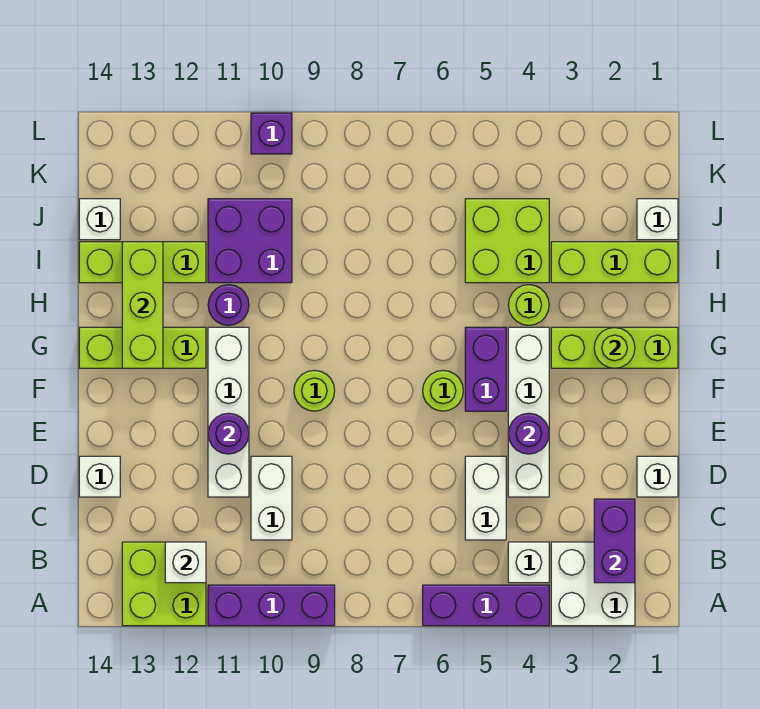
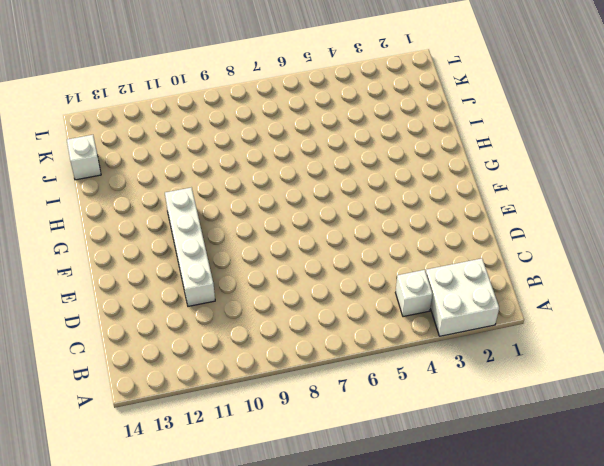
none -> purple 1x3 brick [423,585,549,626]
none -> purple 1x3 brick [208,585,335,626]
none -> lime 2x2 brick [122,542,206,626]
none -> white 1x2 brick [465,456,506,540]

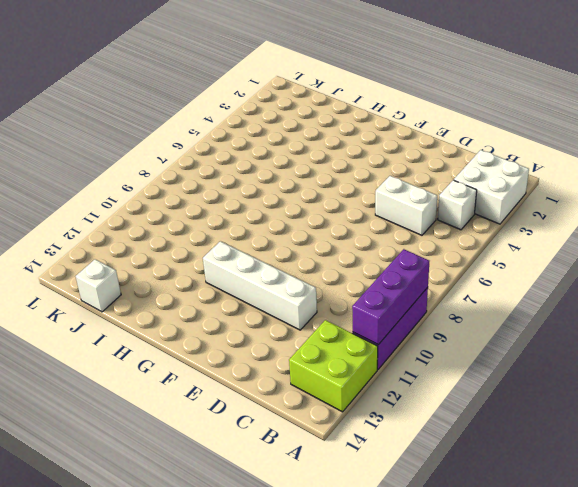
purple 1x3 brick [352,249,429,345] -> purple 1x3 brick moved to [423,585,549,626]
none -> white 1x2 brick [251,456,292,540]
none -> white 1x1 brick [637,456,678,497]
none -> white 1x4 brick [508,327,549,497]
none -> white 1x1 brick [79,456,120,497]

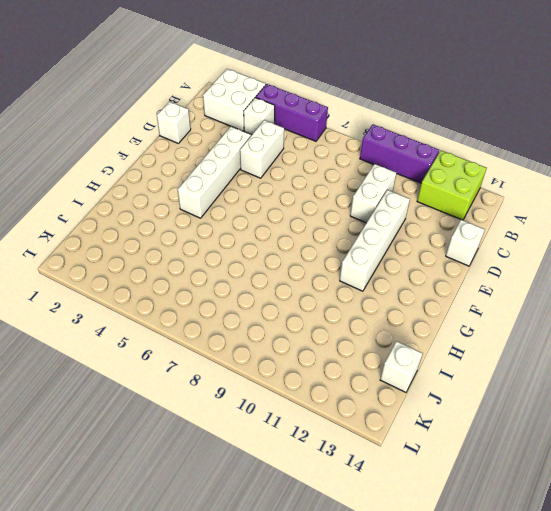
none -> purple 1x2 brick [465,327,506,411]
none -> lime 1x1 round brick [423,370,463,411]
none -> lime 1x1 round brick [294,370,335,411]
none -> lime 1x3 brick [551,327,678,368]

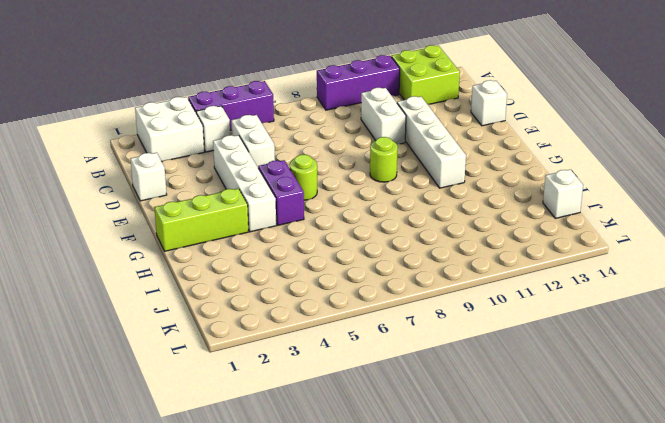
none -> lime 1x3 brick [79,327,206,368]
none -> lime 1x1 round brick [508,285,549,325]
none -> purple 1x1 round brick [208,285,249,325]
none -> lime 1x3 brick [551,242,678,283]

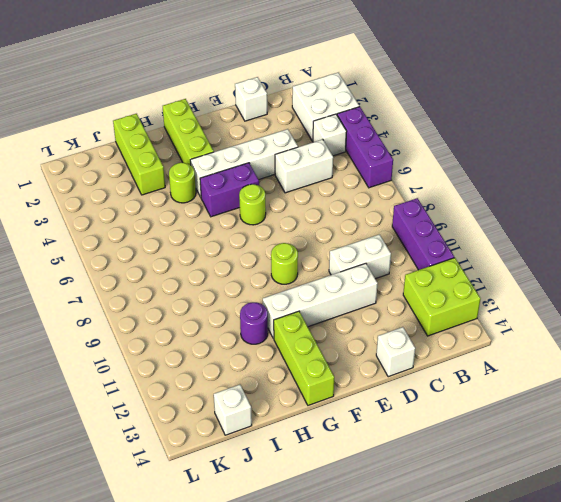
none -> lime 2x2 brick [465,199,549,283]
none -> purple 2x2 brick [208,199,292,283]
none -> lime 1x3 brick [79,242,206,283]
none -> white 1x1 brick [637,199,678,240]

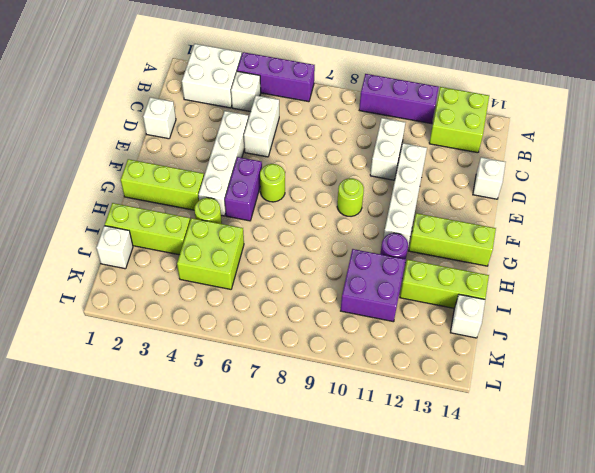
none -> purple 1x1 brick [251,113,292,154]
none -> purple 1x2 brick [594,499,635,583]
none -> white 1x1 brick [165,542,206,583]
none -> purple 1x1 round brick [508,413,549,454]

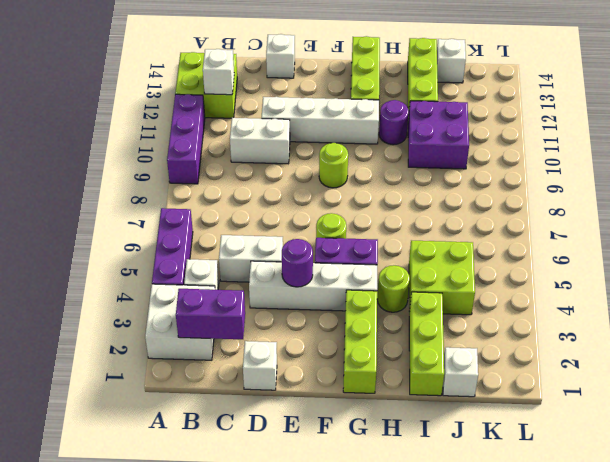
none -> purple 1x1 brick [251,113,292,154]
none -> purple 1x1 round brick [208,413,249,454]
none -> lime 1x1 round brick [594,328,635,368]
none -> lime 1x3 brick [122,242,163,368]

